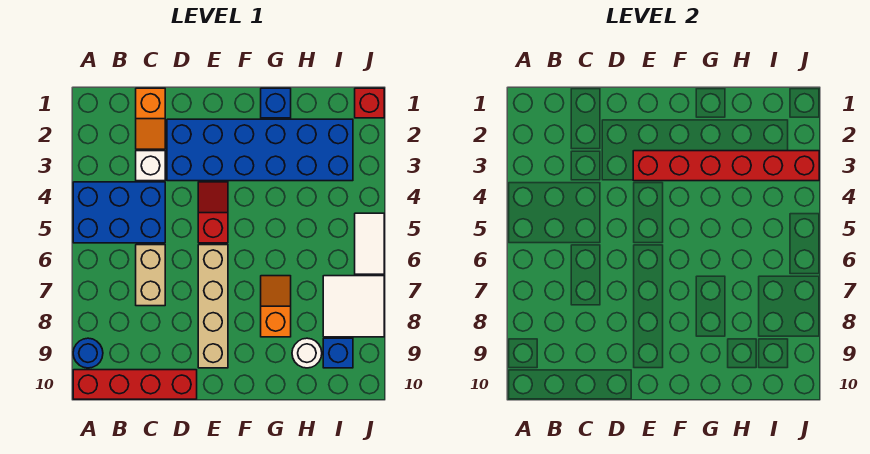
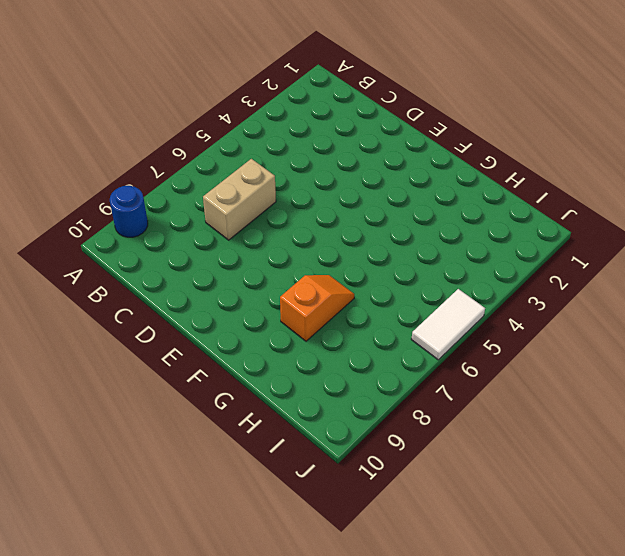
none -> blue 2x3 brick [73,182,165,243]
none -> red 1x4 brick [73,370,197,399]
none -> orange 1x2 slope [136,88,165,149]

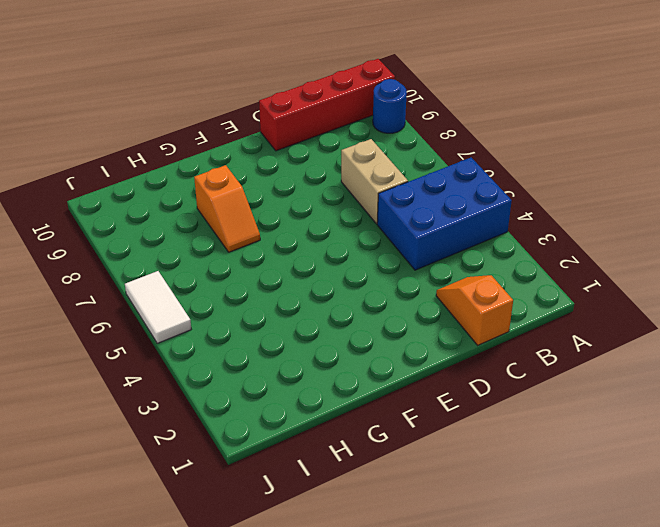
none -> white 1x1 brick [136,151,165,181]
none -> blue 2x6 brick [167,119,353,181]
none -> red 1x2 slope [198,182,228,243]

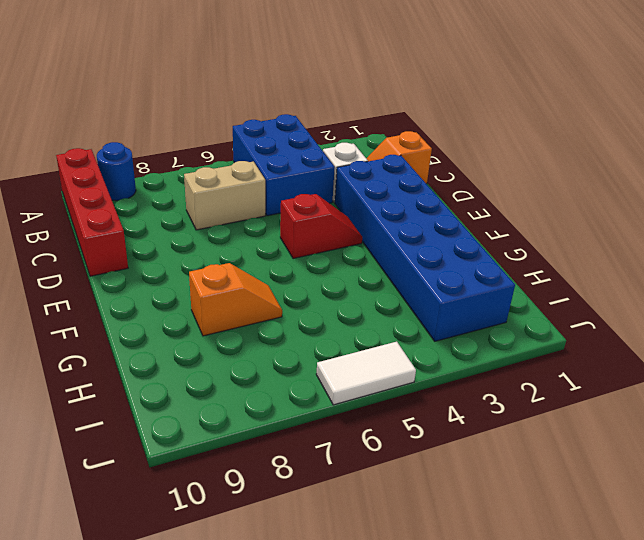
none -> tan 1x4 brick [198,245,228,368]
none -> blue 1x1 brick [261,88,291,118]
none -> white 1x1 round brick [292,338,322,368]

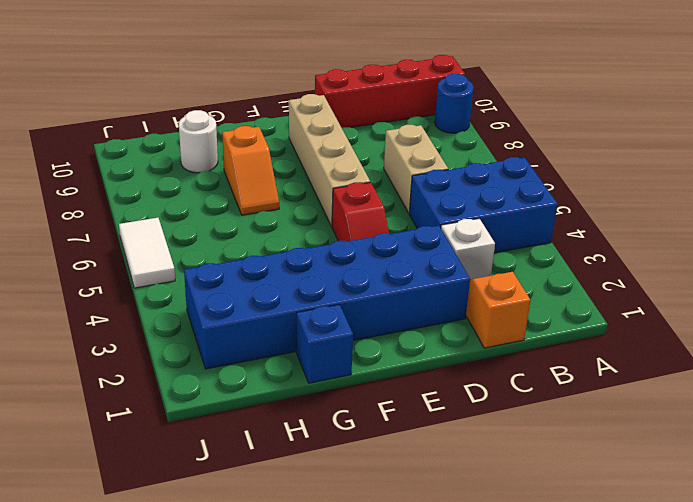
none -> white 2x2 tile [323,276,384,337]
none -> blue 1x1 brick [323,338,353,368]
none -> red 1x1 brick [355,88,384,118]

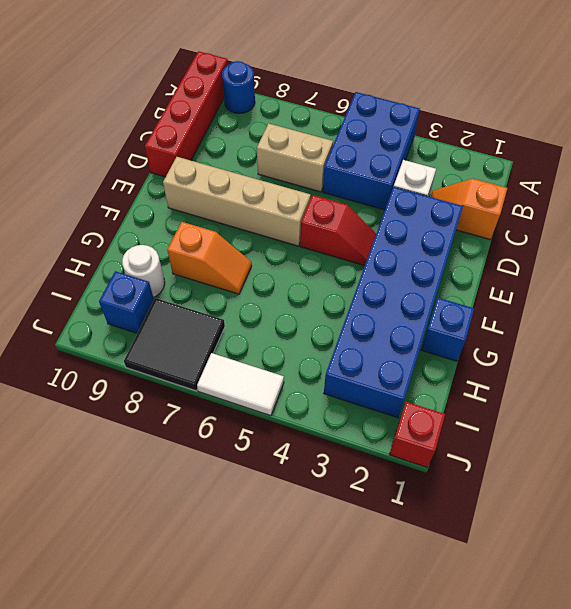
black 2x2 tile [124,298,225,391] -> white 2x2 tile [323,276,384,337]
none -> red 1x6 brick [633,151,819,181]

